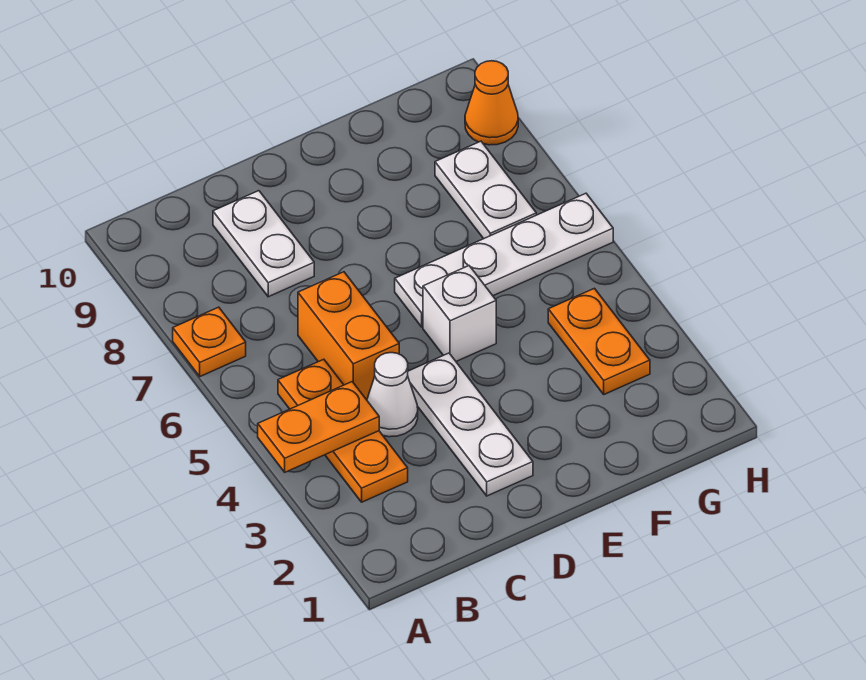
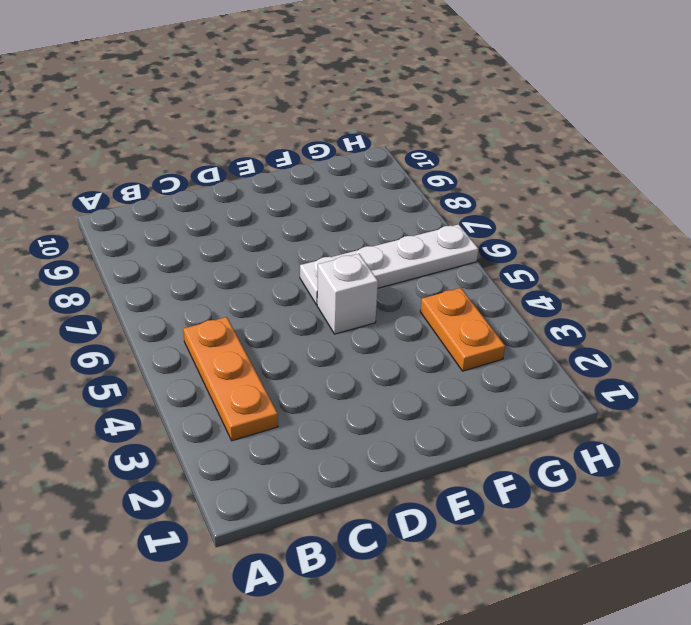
none -> orange 1x1 plate [173,307,246,376]
none -> white 1x1 cone [367,353,418,437]
none -> orange 1x2 brick [298,272,399,400]

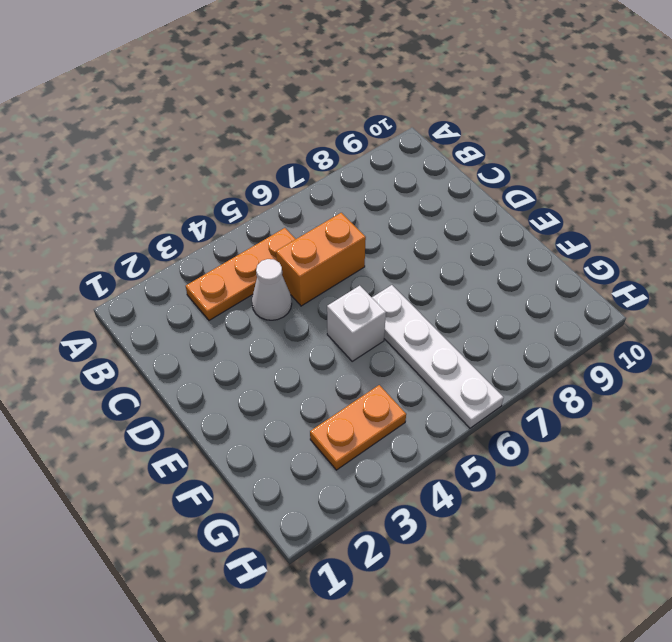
none -> orange 1x1 plate [173,307,246,376]
none -> white 1x2 plate [213,191,314,297]
none -> white 1x3 plate [408,353,533,496]

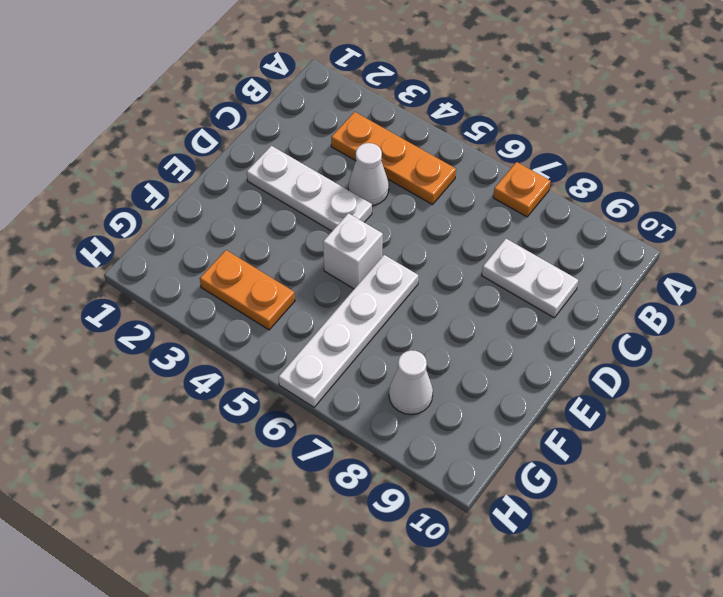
white 1x1 cone [389,350,433,415] -> white 1x2 plate [435,141,536,239]
none -> orange 1x2 brick [298,272,399,400]
none -> orange 1x1 cone [465,61,518,145]
none -> orange 1x2 plate [258,382,379,472]

